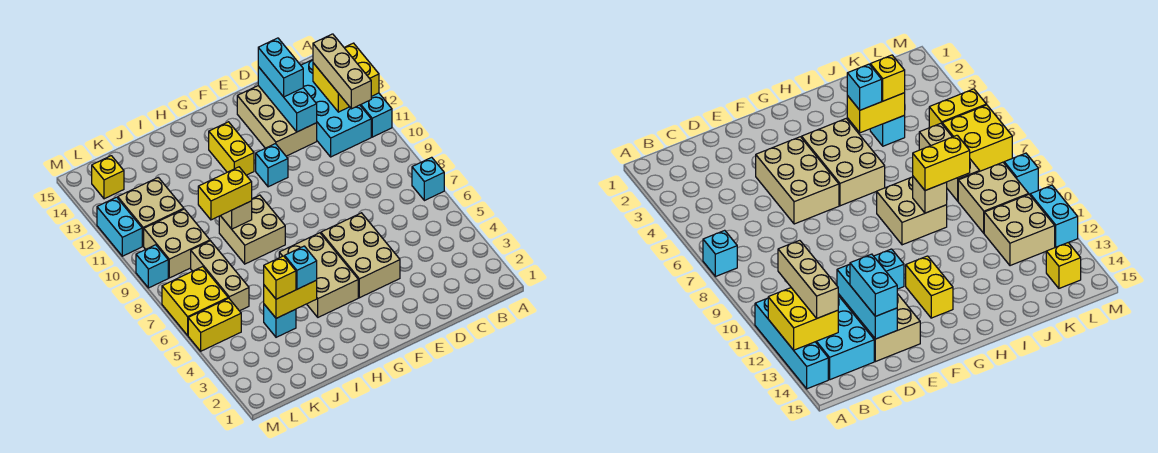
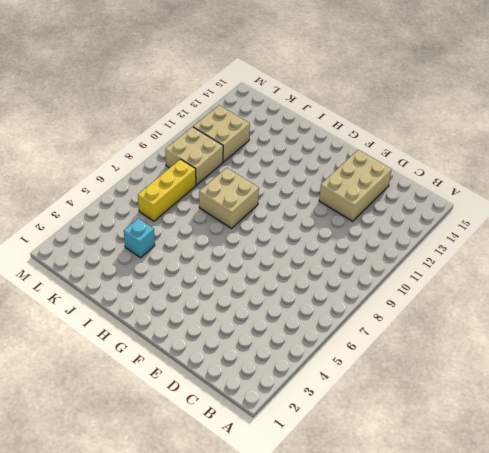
yellow 1x3 brick [138,159,196,221] -> tan 1x3 brick [191,241,249,311]
none -> cyan 1x1 brick [412,157,444,201]
none -> cyan 1x4 brick [360,93,392,137]
none -> cyan 2x4 brick [301,60,371,157]

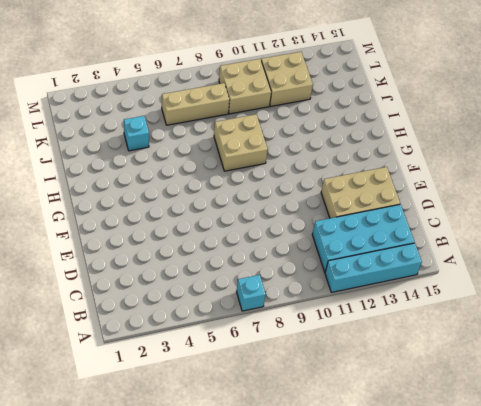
none -> tan 2x3 brick [321,213,400,298]
none -> cyan 1x1 brick [256,144,288,187]
none -> tan 2x3 brick [279,233,358,317]

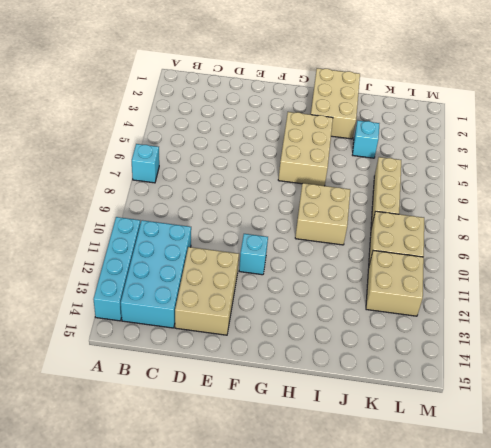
tan 2x3 brick [311,68,360,139] -> tan 2x3 brick moved to [321,213,400,298]
none -> yellow 1x2 brick [209,122,254,175]
none -> yellow 1x2 brick [188,298,241,351]
none -> yellow 2x2 brick [162,267,228,335]

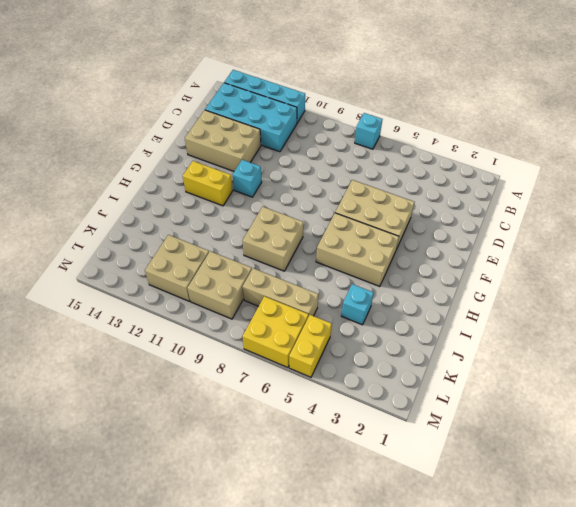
none -> yellow 1x1 brick [92,156,124,199]
none -> cyan 1x1 brick [136,245,168,288]
none -> cyan 1x2 brick [97,197,142,256]

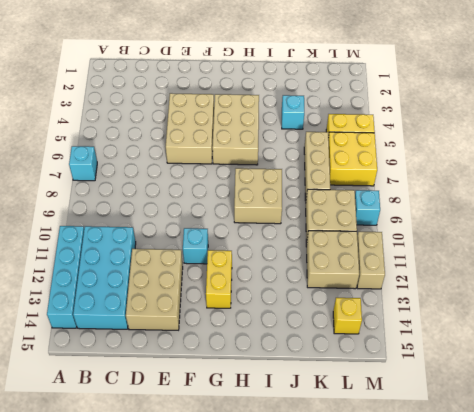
tan 1x2 brick [357,232,385,289] -> cyan 1x2 brick [97,197,142,256]
none -> yellow 2x2 brick [313,43,379,112]
none -> cyan 1x3 brick [258,67,317,132]
none -> yellow 1x2 brick [264,280,317,318]

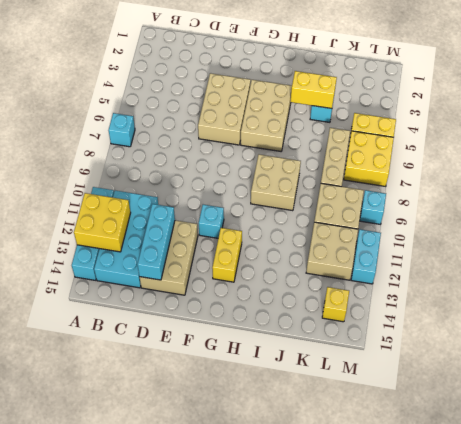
none -> tan 1x1 brick [221,201,252,229]
none -> tan 1x3 brick [313,34,371,109]
none -> cyan 1x2 brick [258,38,303,97]

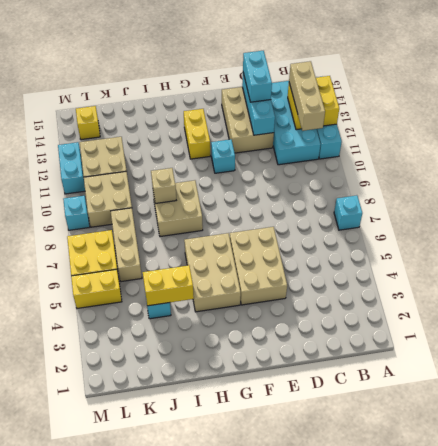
none -> cyan 1x1 brick [285,246,317,289]
none -> yellow 1x2 brick [198,167,252,220]
none -> yellow 1x1 brick [264,256,296,299]

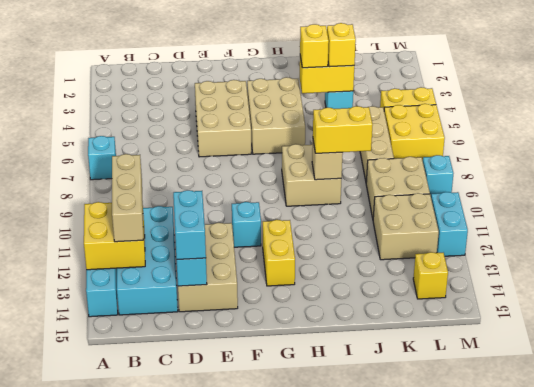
yellow 1x1 brick [300,24,329,68] -> cyan 1x1 brick [285,246,317,289]

